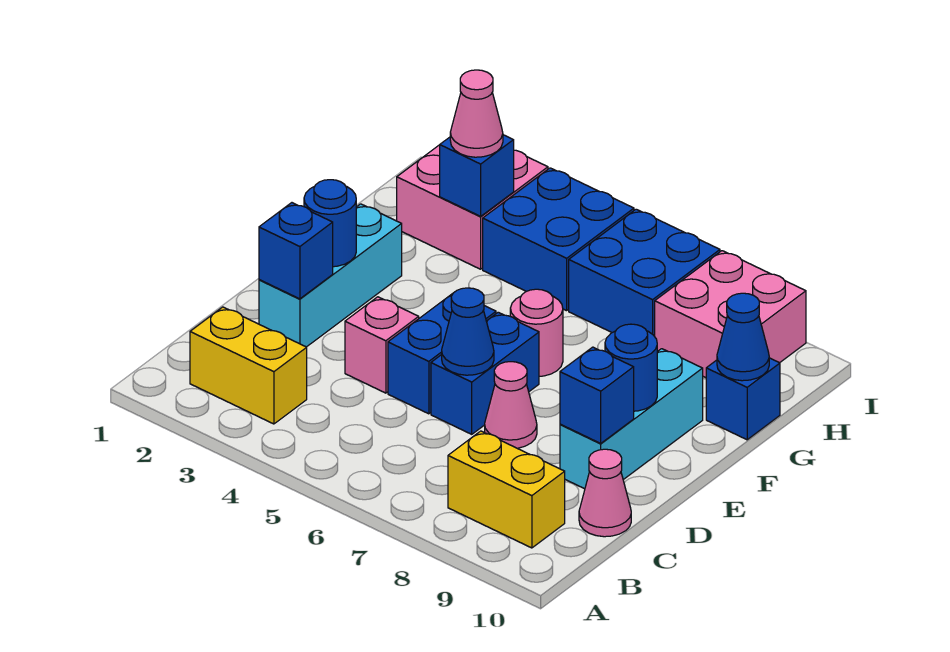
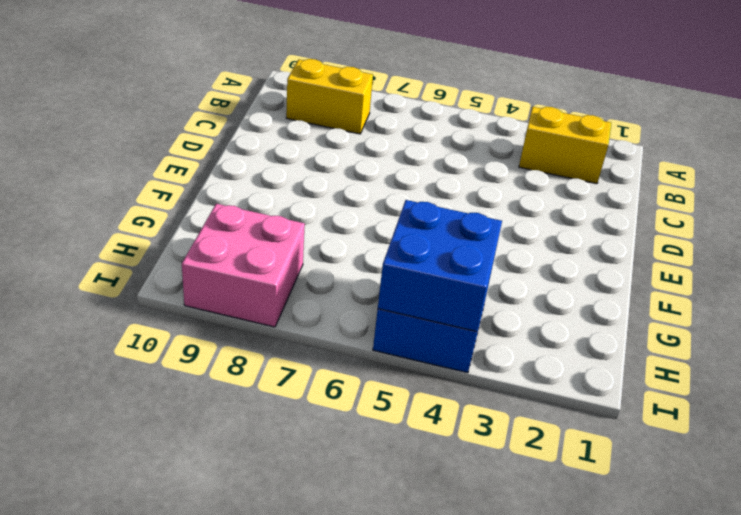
blue 2x2 brick [378,200,502,331] -> blue 2x2 brick moved to [569,209,720,336]
none -> pink 1x1 cone [579,449,631,537]
none -> cyan 1x3 brick [259,204,402,347]
none -> pink 1x1 brick [345,297,419,393]

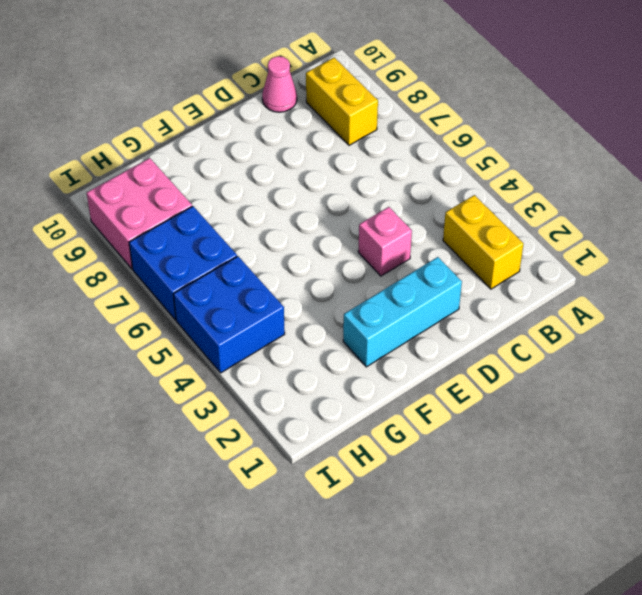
none -> blue 1x2 brick [388,294,496,414]
none -> blue 1x2 brick [431,312,539,434]
none -> pink 1x1 cone [485,362,537,448]

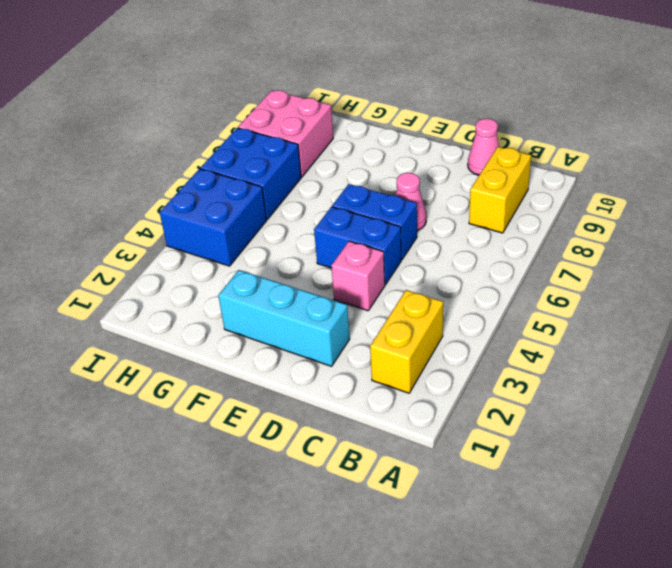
none -> cyan 1x3 brick [560,349,703,489]
none -> pink 1x1 round brick [510,289,563,376]
none -> blue 1x1 brick [706,358,780,440]

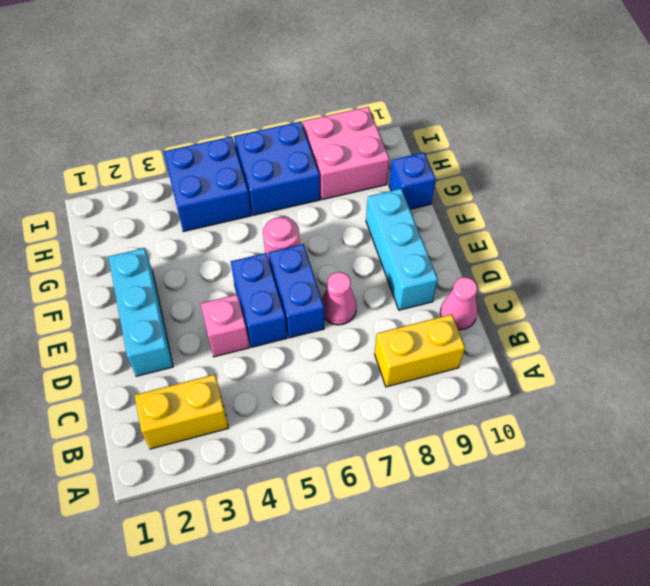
none -> pink 2x2 brick [397,145,548,269]
none -> blue 1x1 brick [259,203,333,299]
none -> blue 1x1 cone [442,288,494,375]

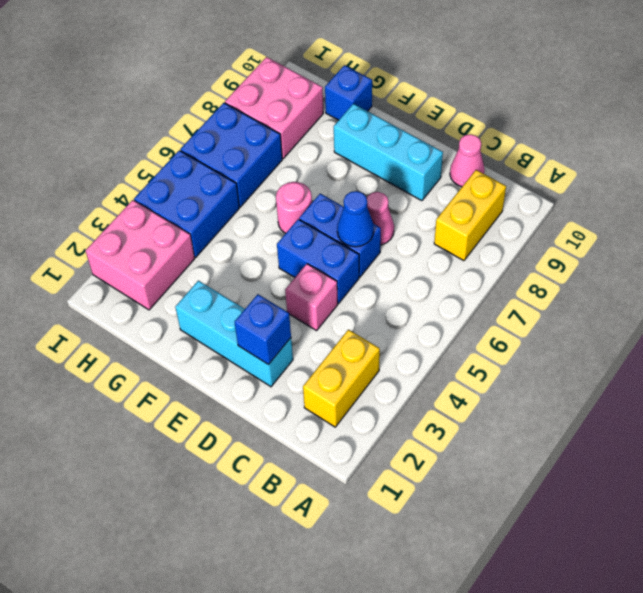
none -> blue 1x1 brick [560,347,634,443]
none -> blue 1x1 round brick [304,180,356,267]
none -> blue 1x1 round brick [605,324,657,411]

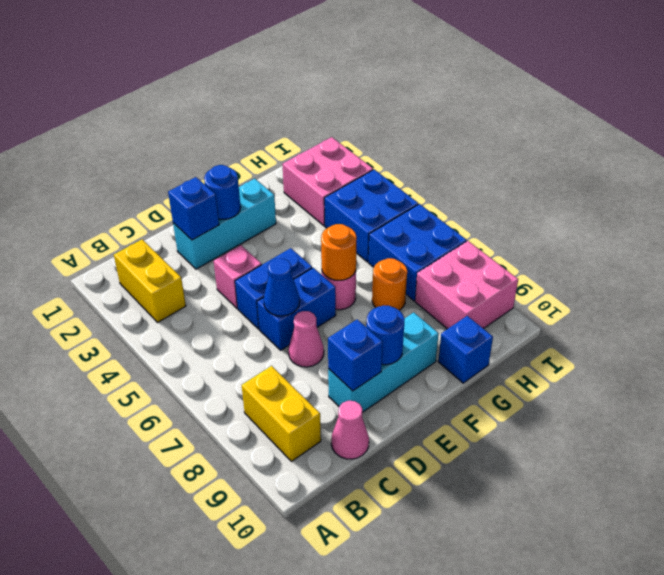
orange 1x1 round brick [321,224,357,280] -> none
orange 1x1 round brick [372,258,407,310] -> none
none -> blue 1x1 cone [717,293,769,381]
none -> blue 1x1 brick [440,135,514,216]
none -> pink 1x1 cone [450,70,503,157]

